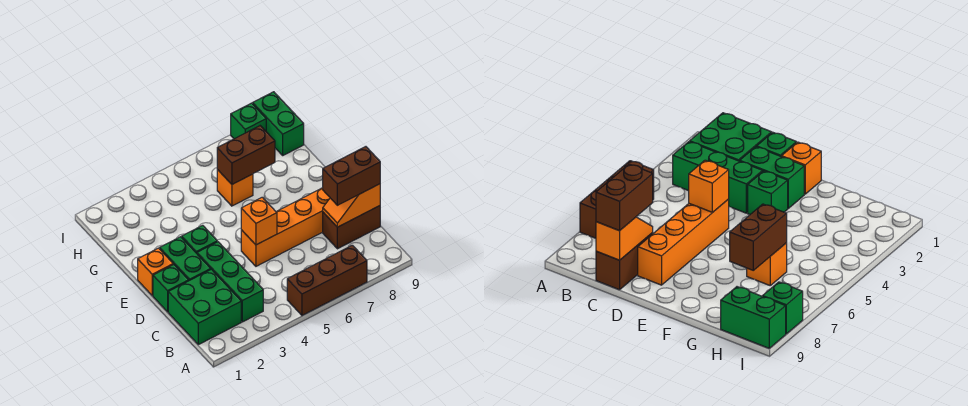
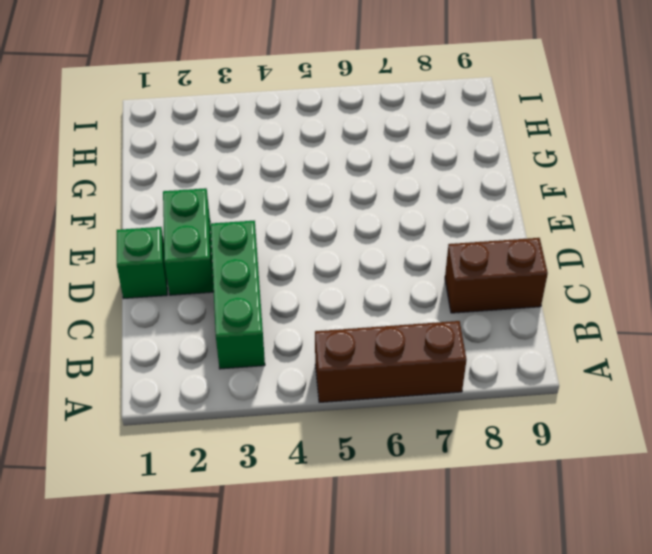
none -> green 2x2 brick [168,269,241,345]
none -> orange 1x4 brick [241,188,330,266]
none -> orange 1x1 brick [138,248,173,296]

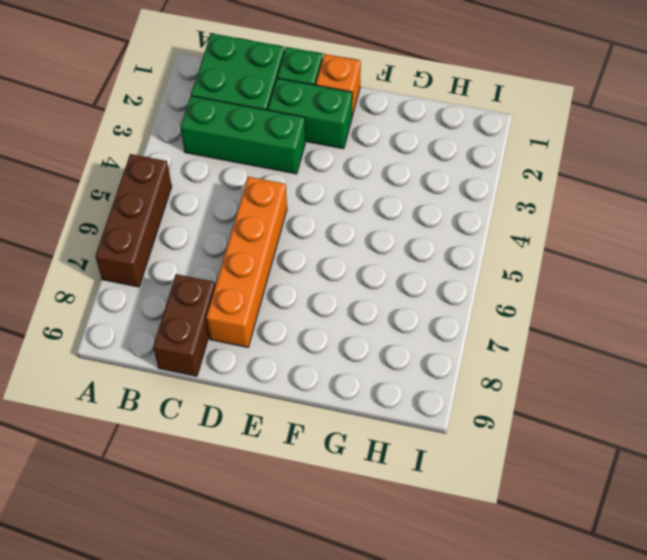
none -> green 1x1 brick [182,225,217,253]
none -> orange 1x1 brick [217,170,253,206]
none -> green 1x2 brick [253,92,304,155]

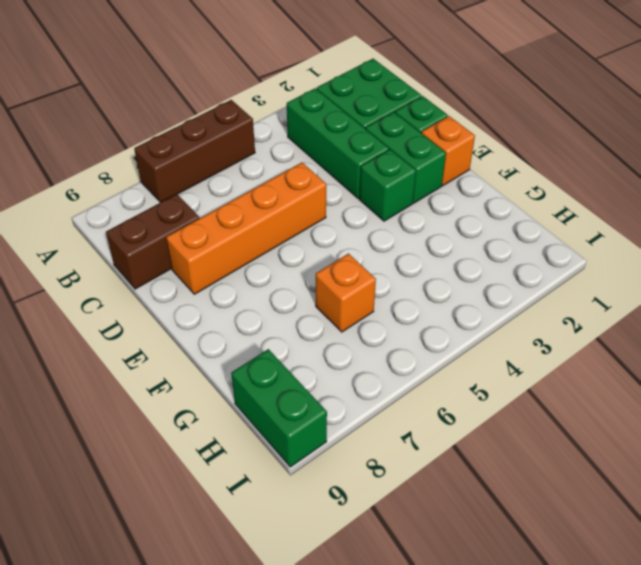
none -> green 1x1 brick [231,103,266,139]
none -> orange 1x2 slope [323,184,380,227]
none -> orange 1x1 brick [241,197,277,245]

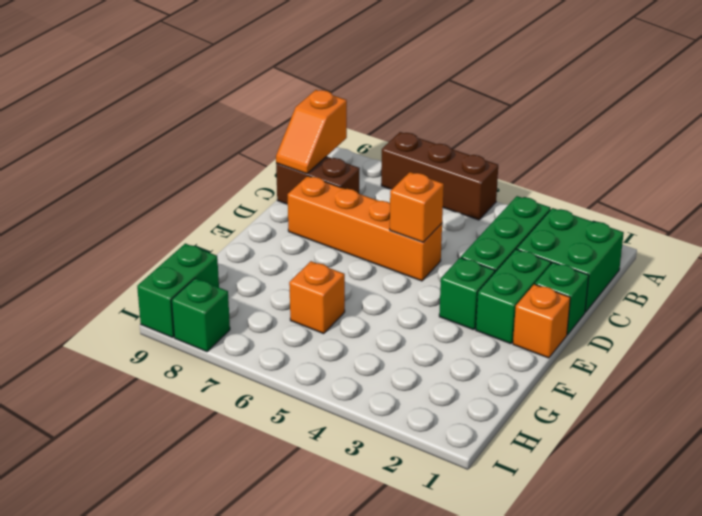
orange 1x2 slope [276,90,347,174] -> orange 1x2 slope turned to [323,184,380,227]
none -> brown 1x2 brick [217,126,275,184]
none -> brown 1x2 brick [323,147,380,205]

